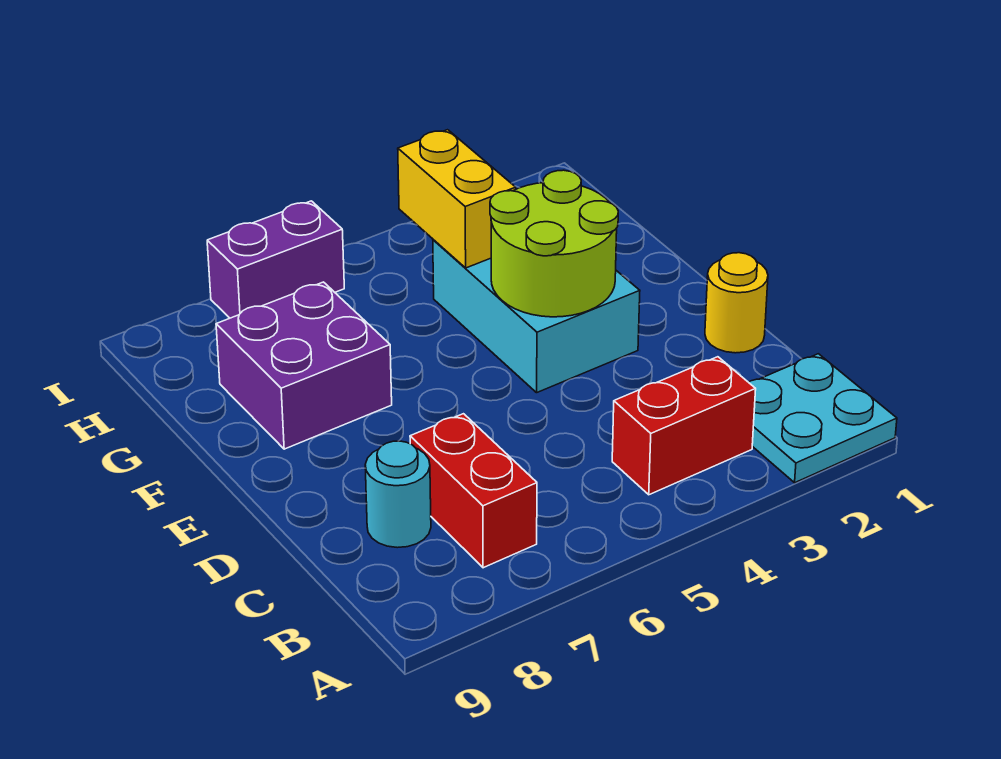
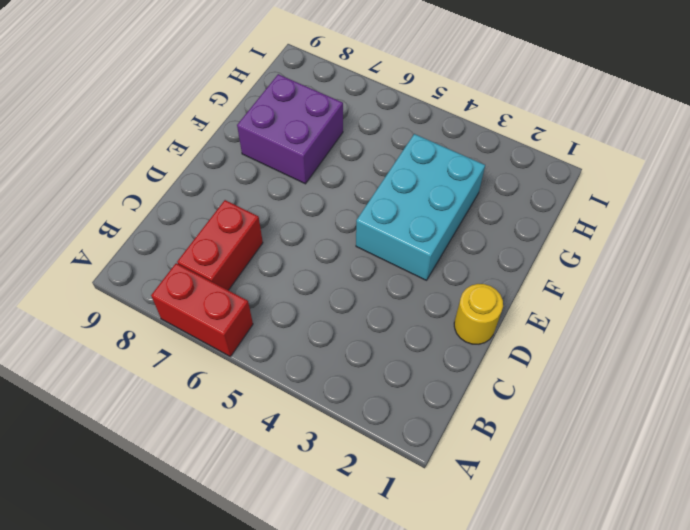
red 1x2 brick [151,263,253,356] -> red 1x2 brick moved to [612,357,756,495]
none -> cyan 2x2 plate [749,354,897,483]
none -> cyan 1x1 round brick [365,441,431,548]

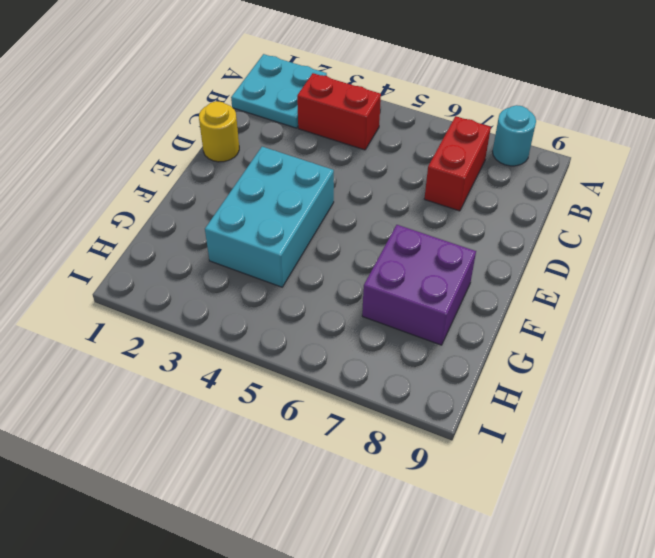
cyan 1x1 round brick [493,105,536,166] -> cyan 1x1 round brick moved to [365,441,431,548]
none -> purple 1x2 brick [207,201,344,318]
none -> lime 2x2 round brick [490,170,618,317]

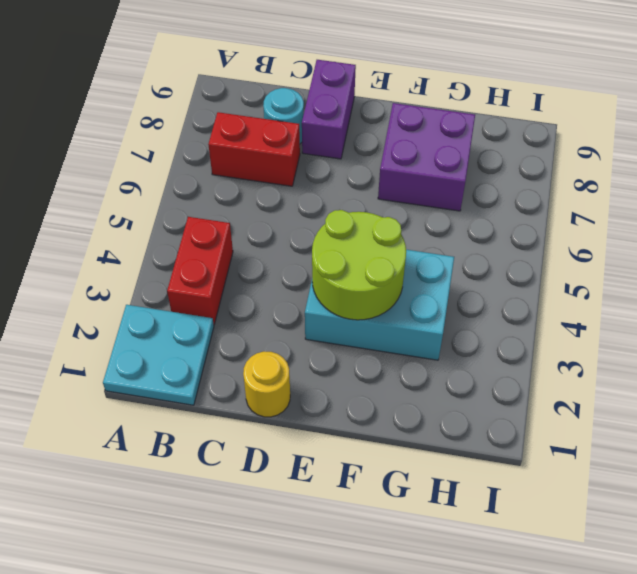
purple 1x2 brick [302,60,356,159] -> purple 1x2 brick moved to [207,201,344,318]
none -> yellow 1x2 brick [398,130,516,268]

